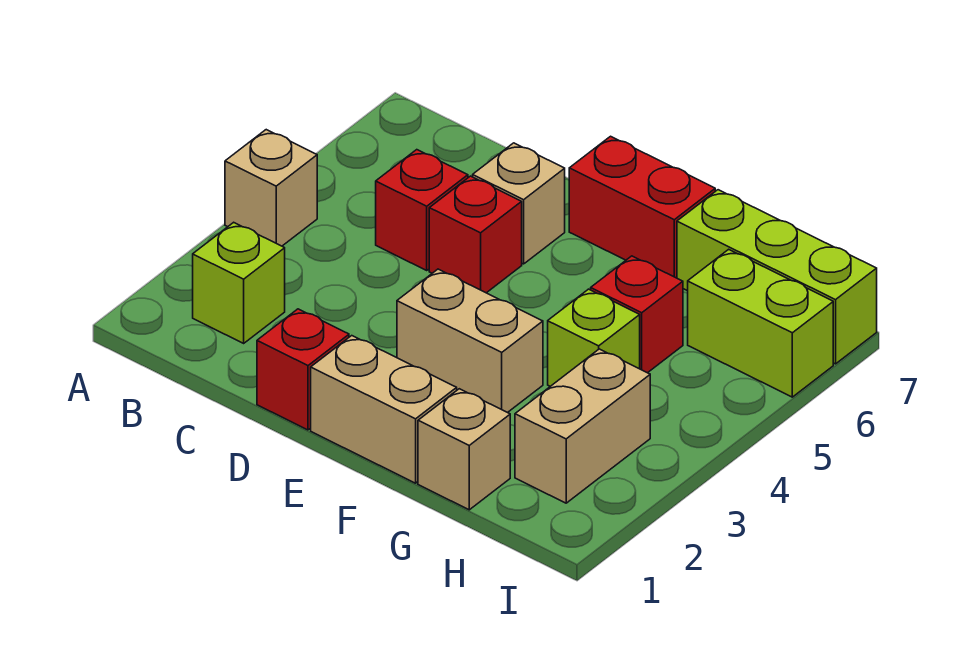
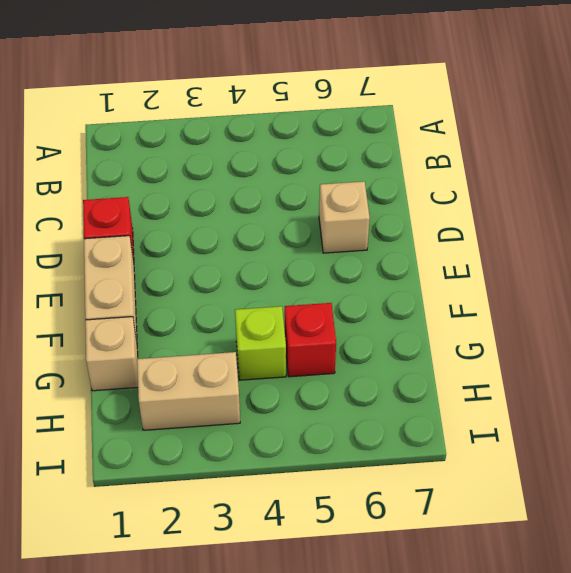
none -> tan 1x1 brick [225,130,317,246]
none -> lime 1x1 brick [193,222,285,343]
none -> red 1x1 brick [376,150,468,270]

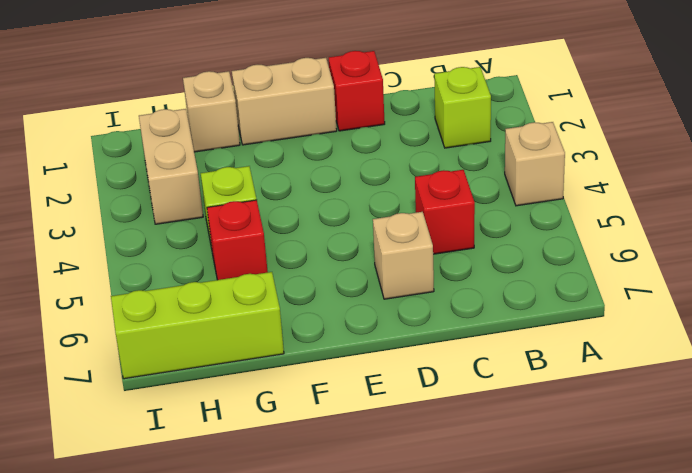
none -> red 1x1 brick [429,176,522,293]
none -> tan 1x2 brick [397,269,543,413]
none -> red 1x2 brick [569,136,715,278]

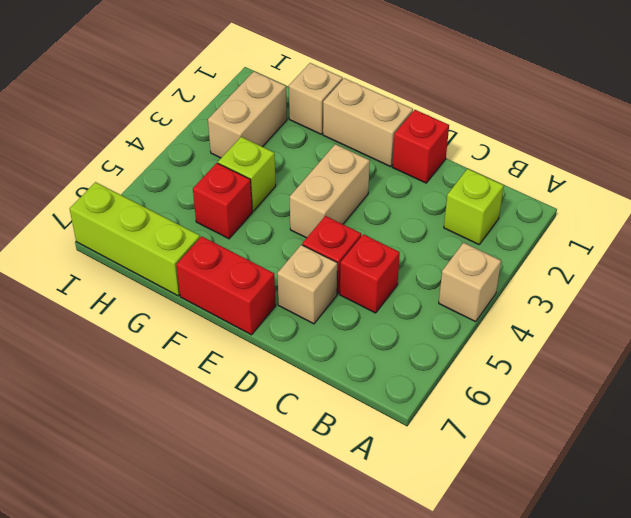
tan 1x2 brick [290,144,370,238] -> tan 1x2 brick turned to [397,269,543,413]
none -> lime 1x2 brick [688,249,833,397]

